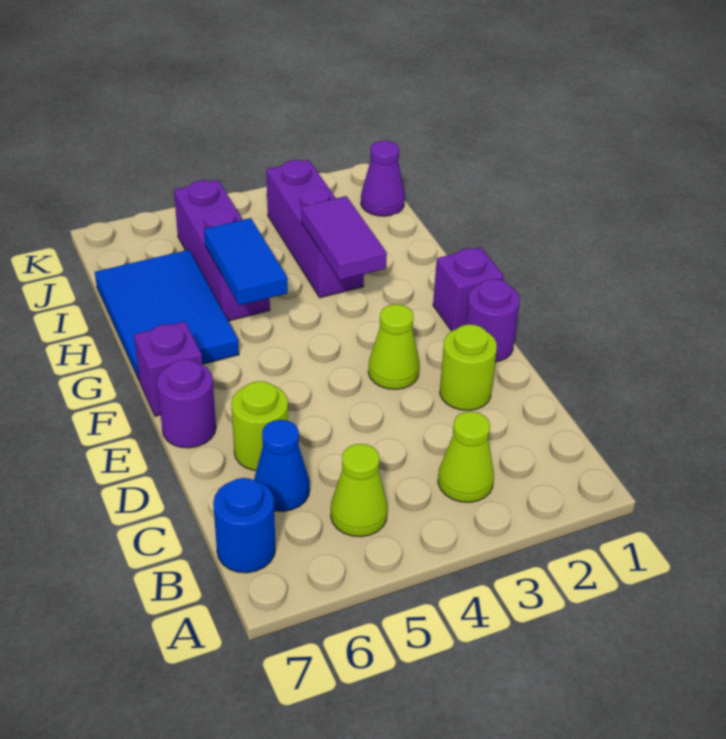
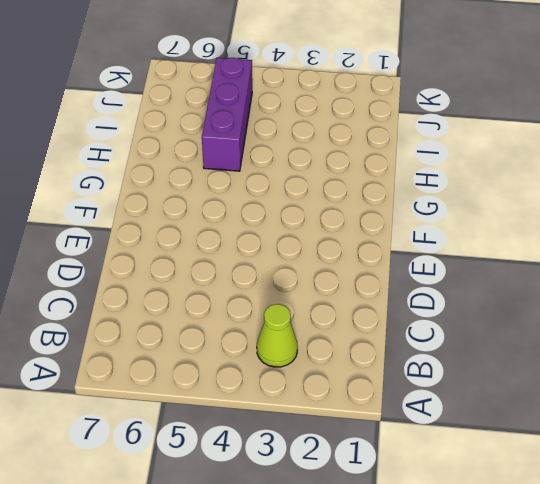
none -> lime 1x1 cone [331,444,387,537]
none -> blue 1x1 round brick [213,478,275,573]
none -> blue 1x1 cone [254,420,310,511]

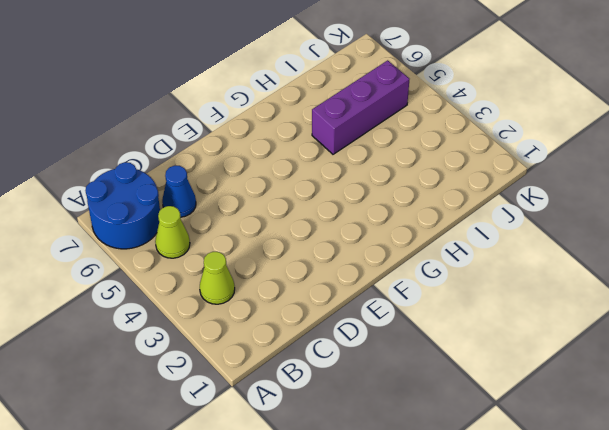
blue 2x2 round brick [85,162,160,249] -> blue 1x1 round brick [213,478,275,573]
none -> lime 1x1 round brick [440,324,497,410]
none -> lime 1x1 round brick [232,381,288,471]
none -> purple 1x1 round brick [466,279,520,362]

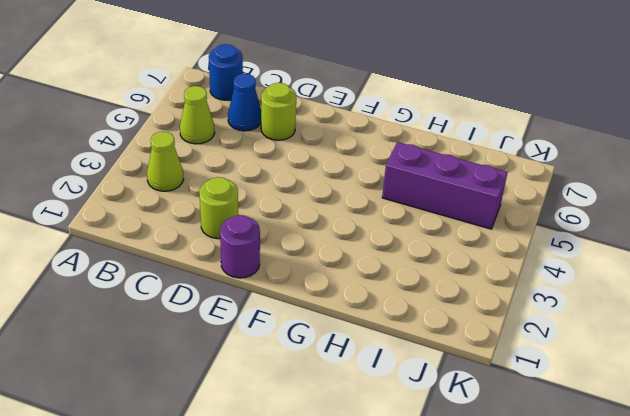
none -> lime 1x1 cone [368,304,419,389]
none -> purple 1x1 round brick [157,359,216,448]
none -> purple 1x1 brick [433,247,504,331]

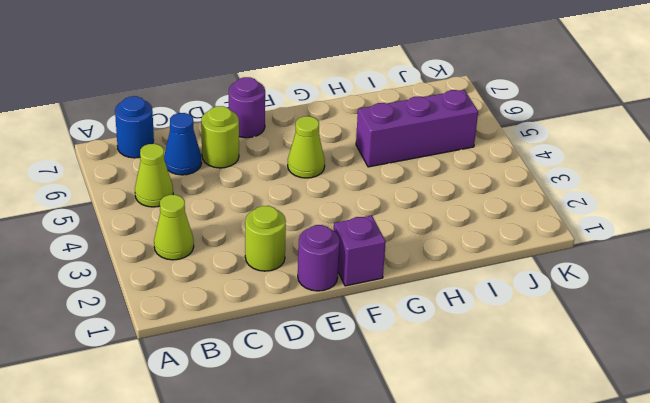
lime 1x1 cone [288,116,325,178] -> lime 1x1 cone moved to [368,304,419,389]
none -> purple 1x1 brick [134,322,202,416]
none -> blue 2x3 tile [95,250,239,380]
none -> purple 1x3 brick [266,160,364,298]

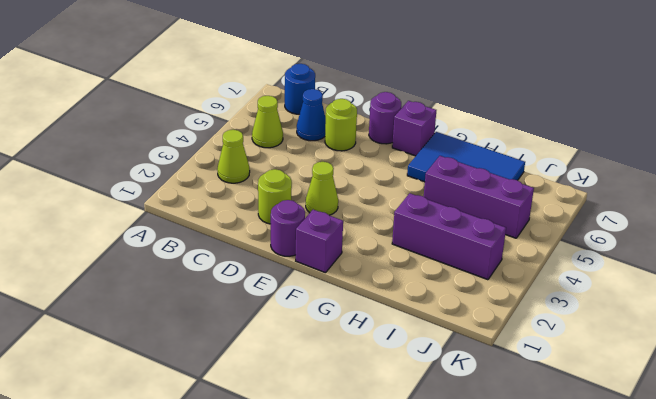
none -> purple 1x1 cone [361,141,405,216]
none -> purple 1x2 tile [302,196,387,280]
none -> blue 1x2 tile [204,218,288,305]

